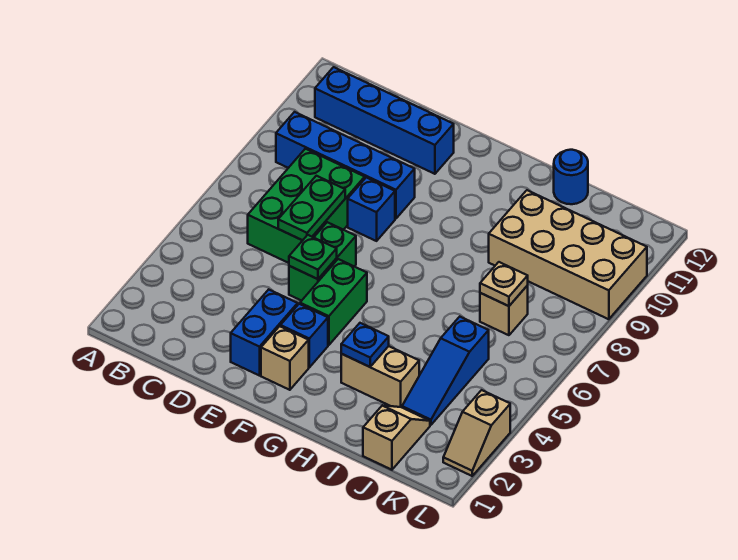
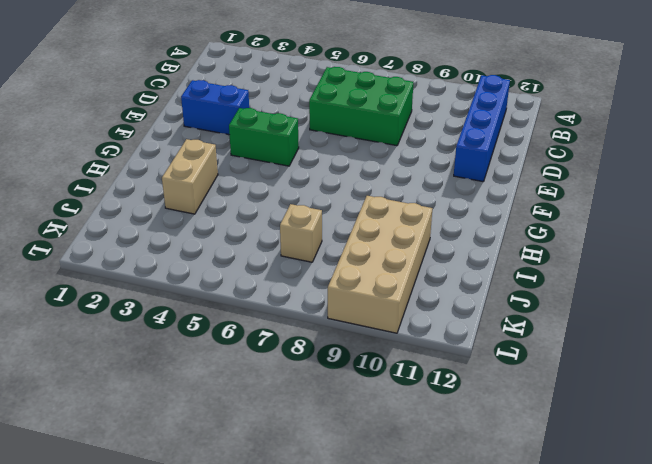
none -> blue 1x4 brick [276,112,415,219]
none -> green 1x2 brick [289,222,356,301]
none -> blue 1x1 brick [348,177,395,241]

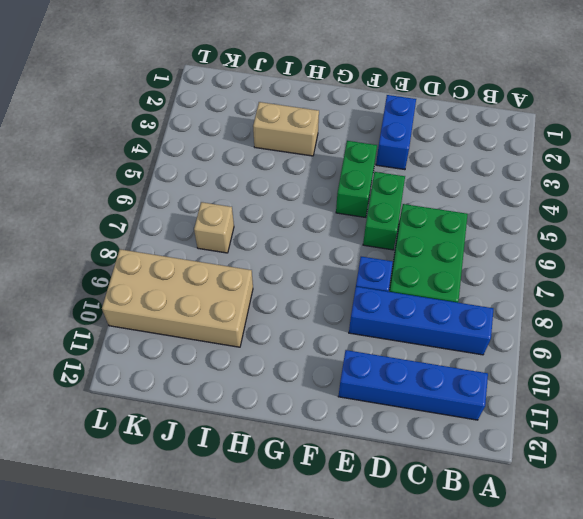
none -> tan 1x1 brick [261,326,309,390]
none -> blue 1x1 brick [280,304,328,367]
none -> blue 1x1 round brick [554,150,588,204]

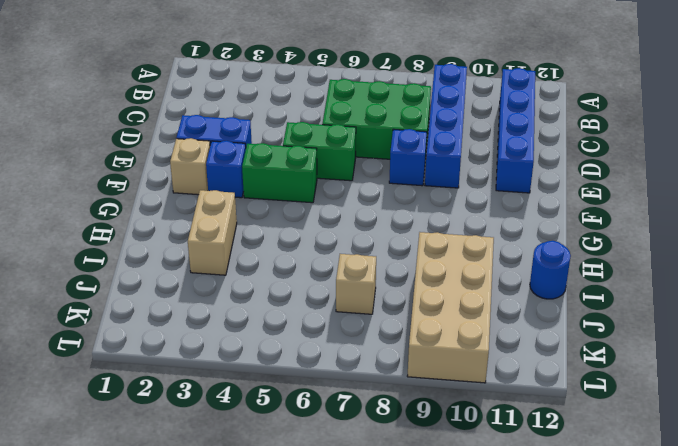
none -> tan 1x2 slope [363,405,430,470]
none -> blue 1x3 slope [402,317,489,425]
none -> tan 1x2 slope [443,390,510,476]

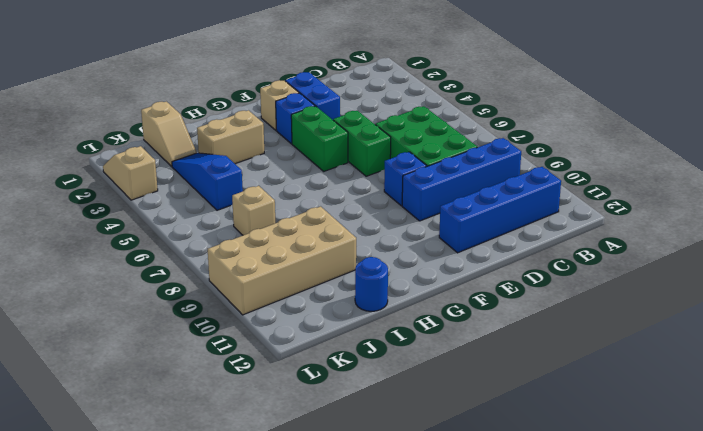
none -> green 1x2 plate [278,176,345,240]
none -> green 1x1 plate [289,235,337,279]
none -> blue 1x1 plate [341,323,389,367]

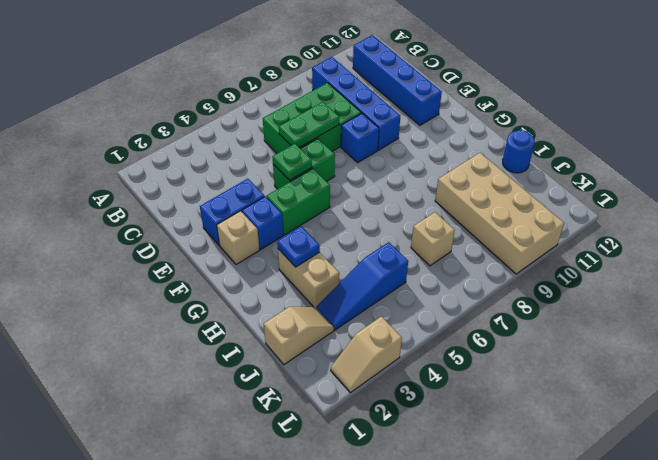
none -> tan 1x1 plate [480,262,528,306]

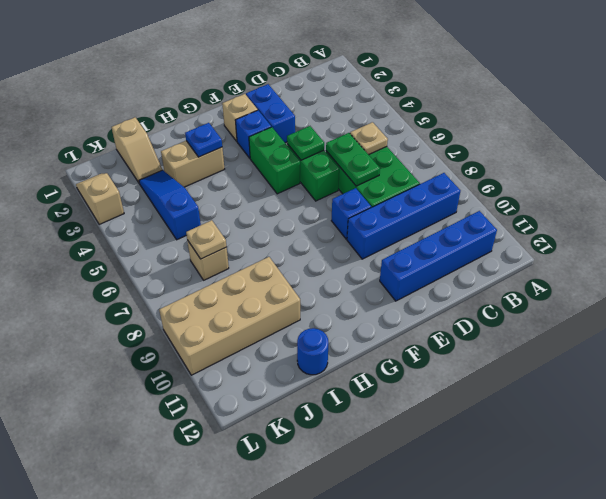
tan 1x1 plate [350,122,388,155] -> none

